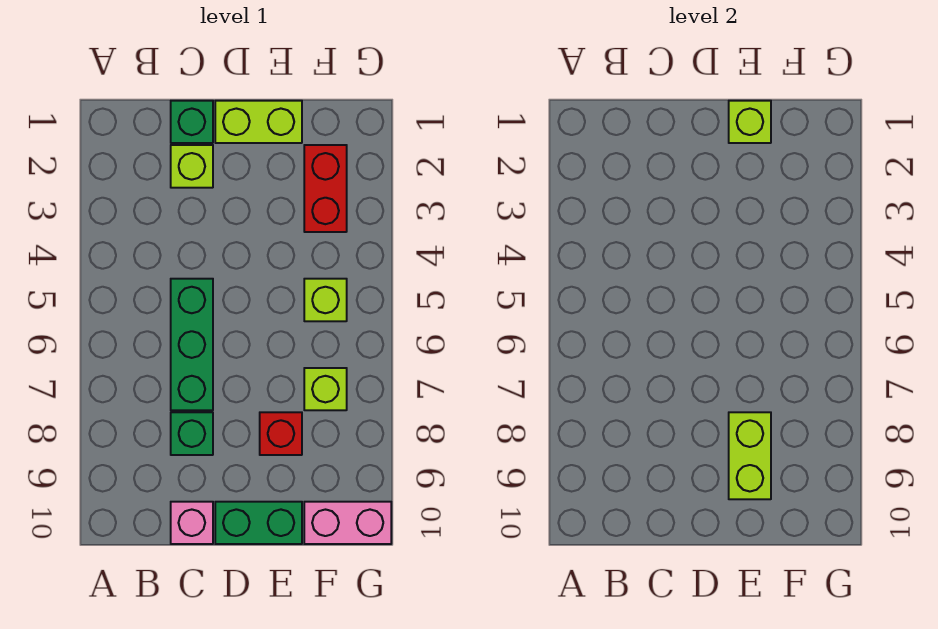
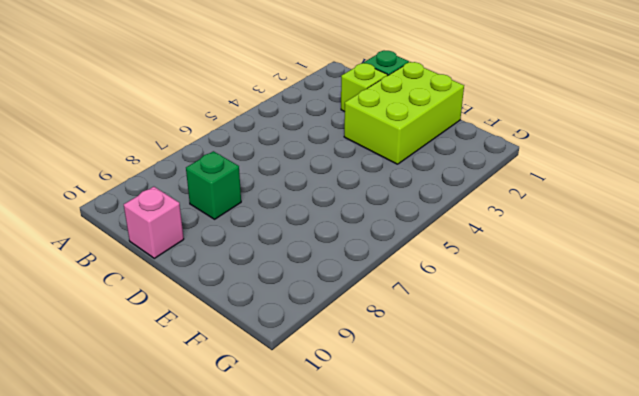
lime 2x3 brick [344,62,464,164] -> lime 1x2 brick [215,101,302,143]
none -> green 1x3 brick [171,279,213,410]
none -> green 1x2 brick [215,502,302,544]
none -> red 1x1 brick [260,412,302,455]

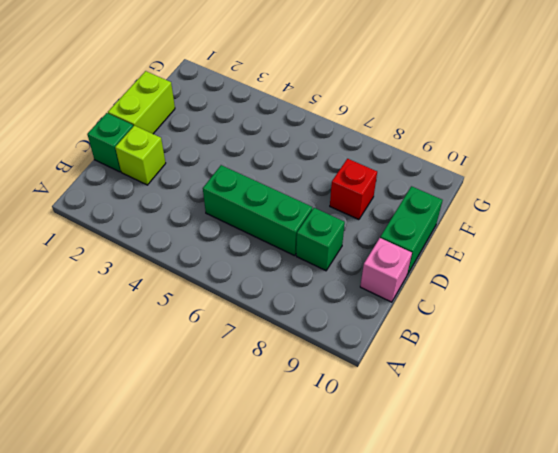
none -> red 1x2 brick [304,145,347,232]
none -> lime 1x1 brick [304,279,347,321]
none -> lime 1x1 brick [304,368,347,410]

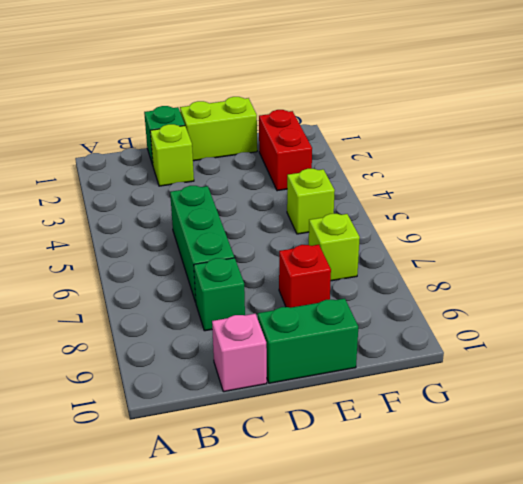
none -> pink 1x2 brick [304,502,391,544]
none -> lime 1x1 brick [729,101,771,143]
none -> lime 1x2 brick [729,412,771,499]

